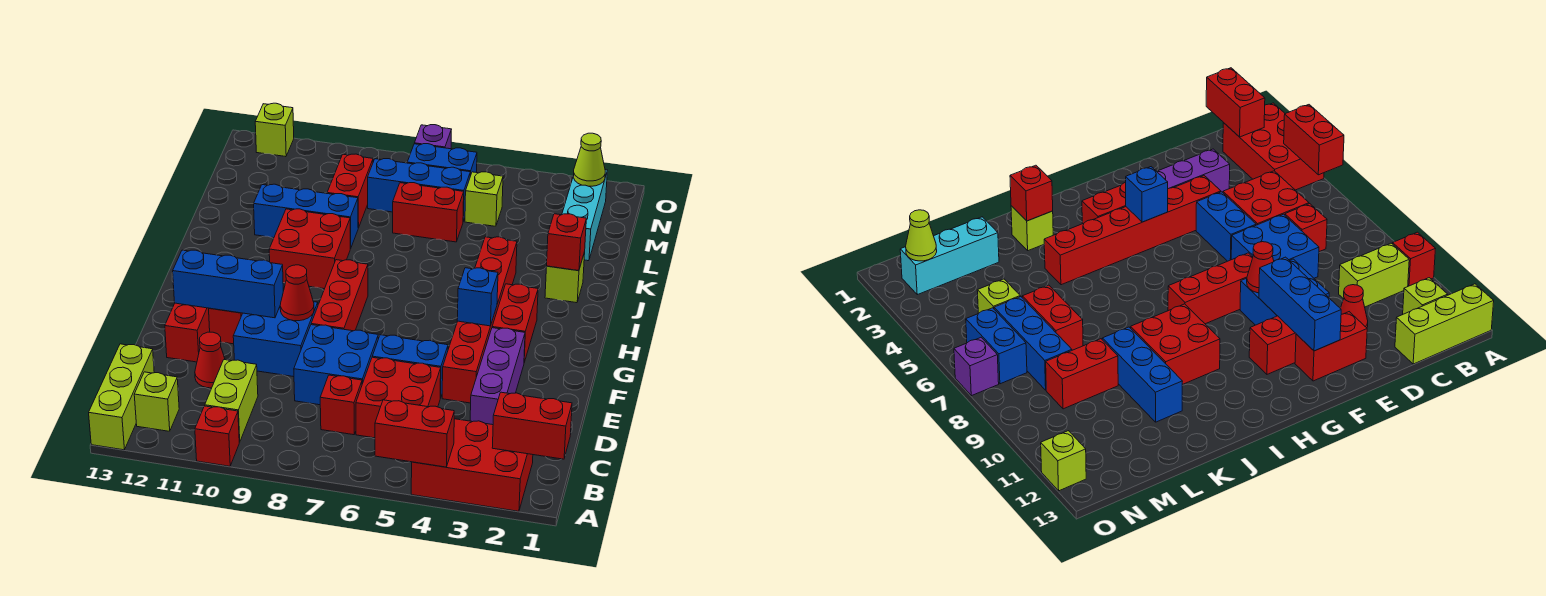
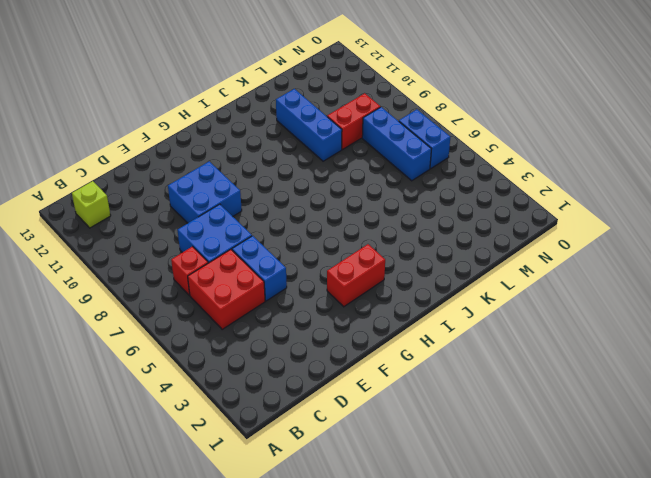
none -> red 2x3 brick [411,419,533,511]
none -> red 1x1 brick [195,406,239,466]
none -> lime 1x3 brick [89,344,154,450]
none -> lime 1x2 brick [205,360,258,442]

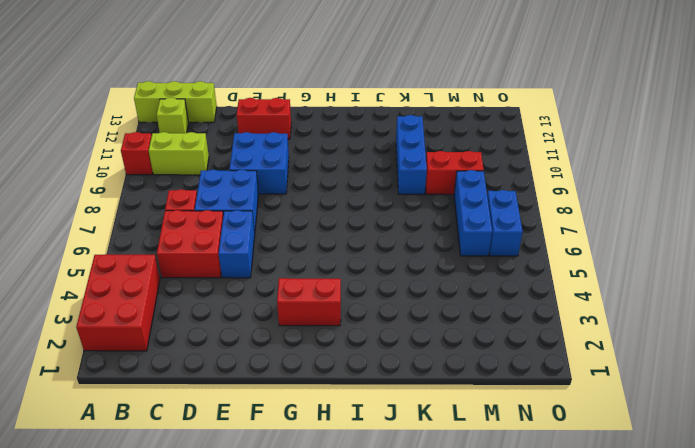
none -> purple 1x3 brick [470,328,525,425]
none -> red 1x1 cone [195,332,225,388]
none -> red 1x6 brick [442,237,517,403]
none -> red 1x3 brick [311,260,368,331]

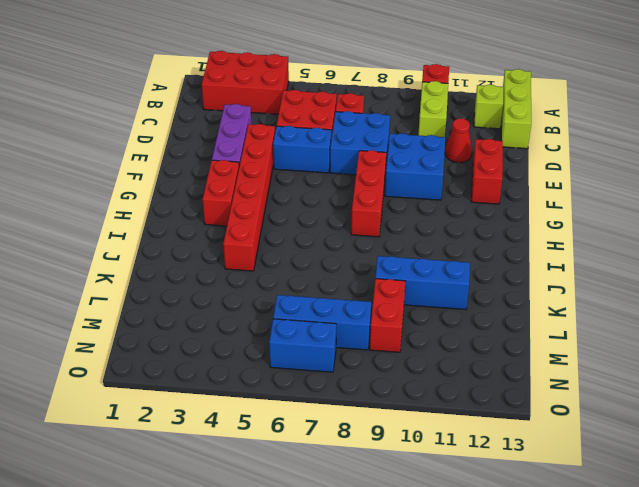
none -> red 1x2 brick [209,308,243,344]
none -> red 2x2 brick [269,209,350,289]
none -> lime 1x1 brick [545,252,585,303]
none -> cyan 1x3 brick [562,170,607,261]

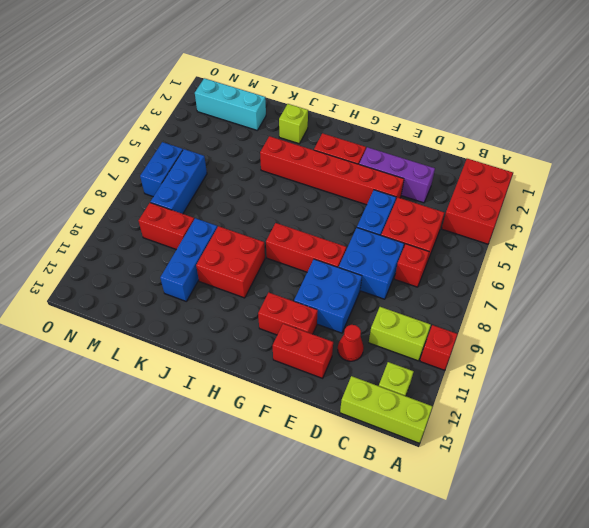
none -> red 1x2 brick [393,183,464,242]
none -> lime 1x1 brick [465,172,503,226]
none -> purple 1x1 brick [414,125,451,149]
none -> lime 1x1 brick [255,103,294,157]

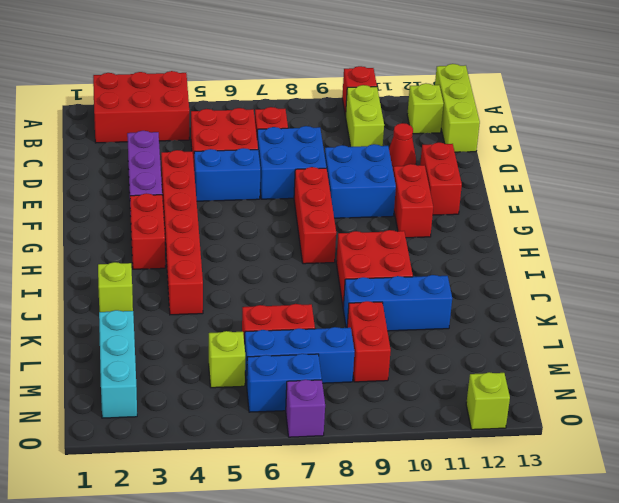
none -> red 1x2 brick [375,400,454,467]
none -> red 1x2 brick [492,392,572,459]
none -> red 1x1 cone [280,265,314,321]
none -> blue 1x3 brick [173,250,283,318]

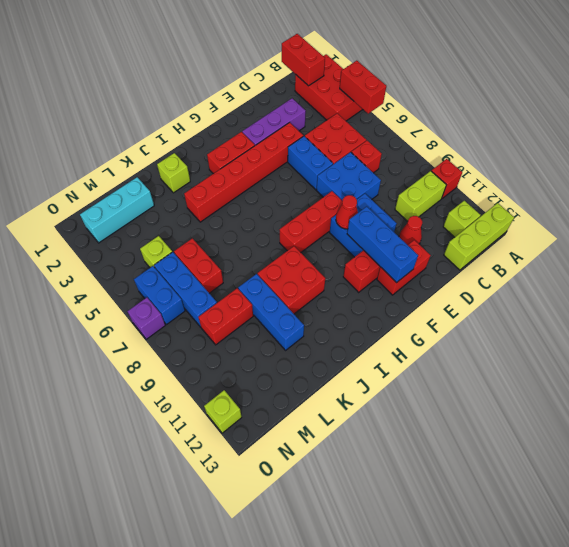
none -> blue 1x1 brick [457,268,498,326]
none -> red 1x1 brick [547,214,586,271]
none -> lime 1x1 cone [573,133,605,186]

